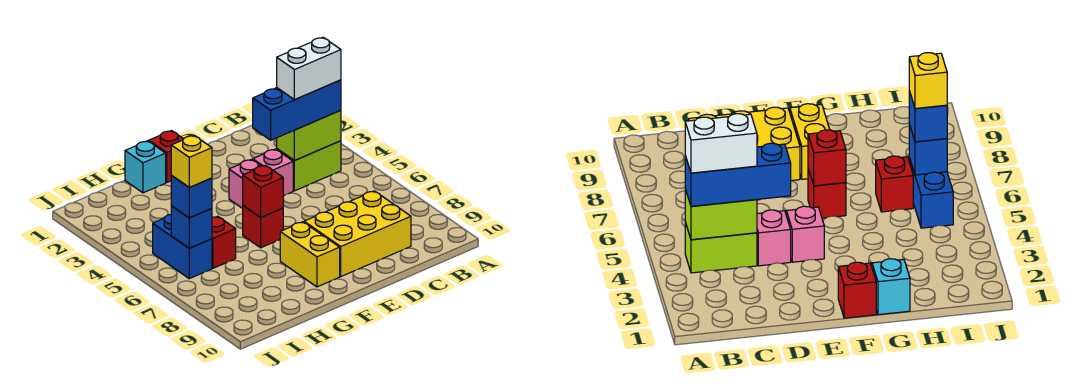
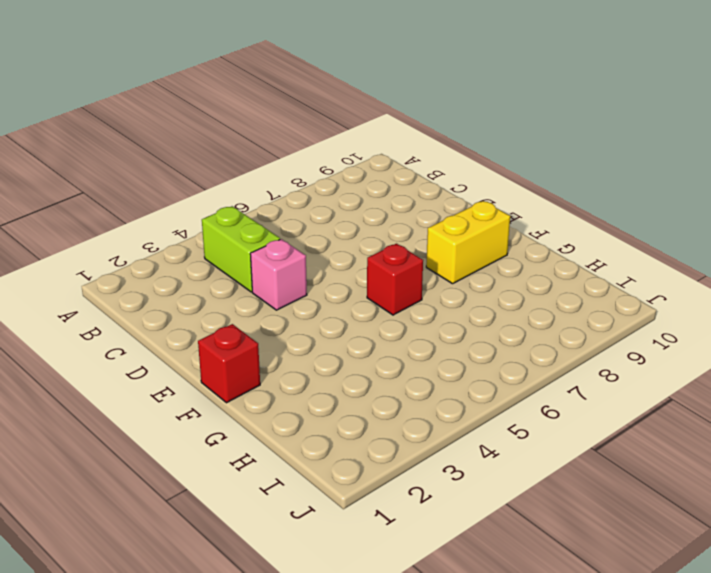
none -> yellow 2x3 brick [304,191,411,276]
none -> pink 1x1 brick [229,159,261,209]
none -> cyan 1x1 brick [125,141,166,193]

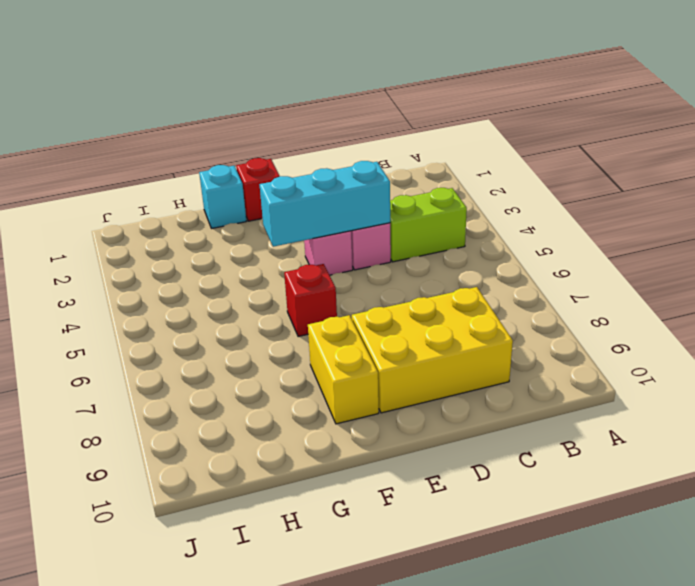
cyan 1x3 brick [259,161,390,247] -> none
none -> red 1x1 brick [212,216,236,268]
none -> blue 1x2 brick [153,214,212,279]
none -> lime 1x2 brick [277,110,341,161]

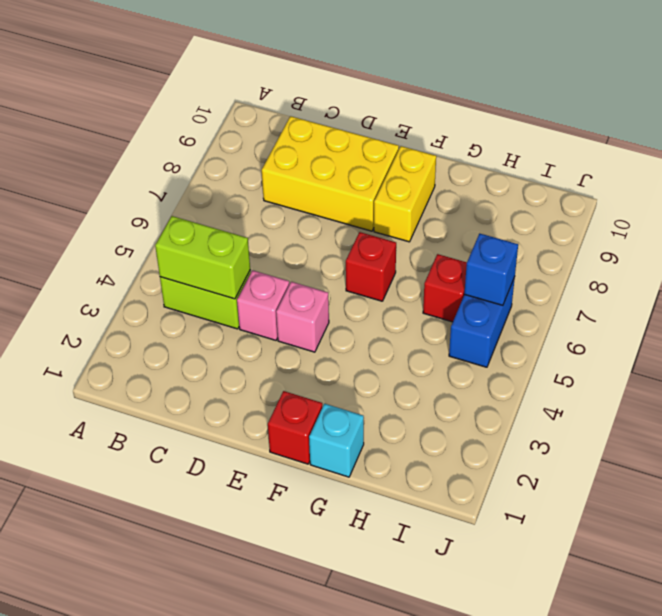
none -> red 1x1 brick [243,165,283,217]
none -> blue 1x3 brick [253,80,341,140]
none -> blue 1x1 brick [171,176,212,218]

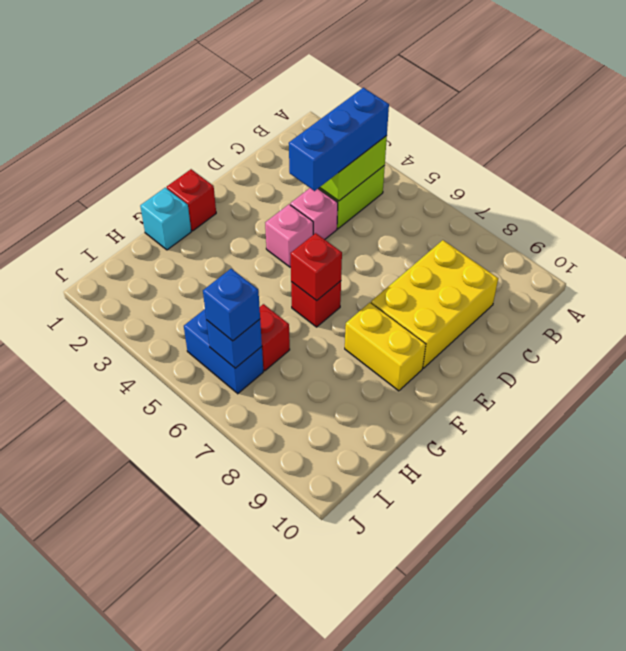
none -> white 1x2 brick [277,37,341,100]
none -> yellow 1x1 brick [171,135,212,187]

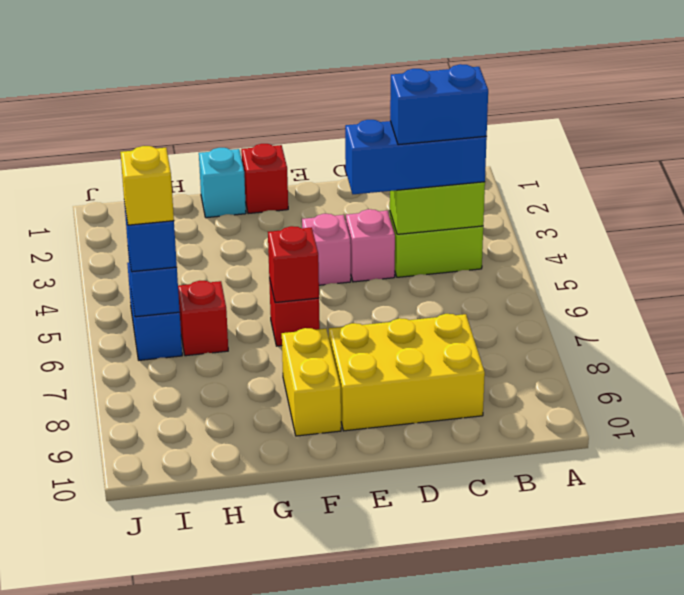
blue 1x2 brick [390,64,488,145] -> white 1x2 brick [277,37,341,100]

